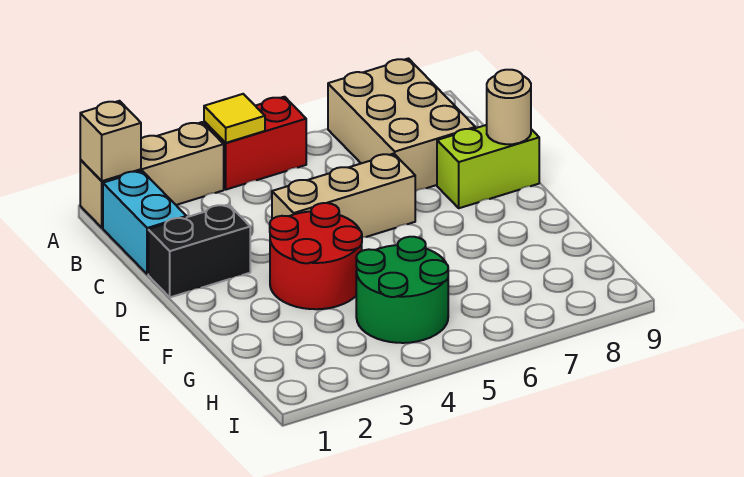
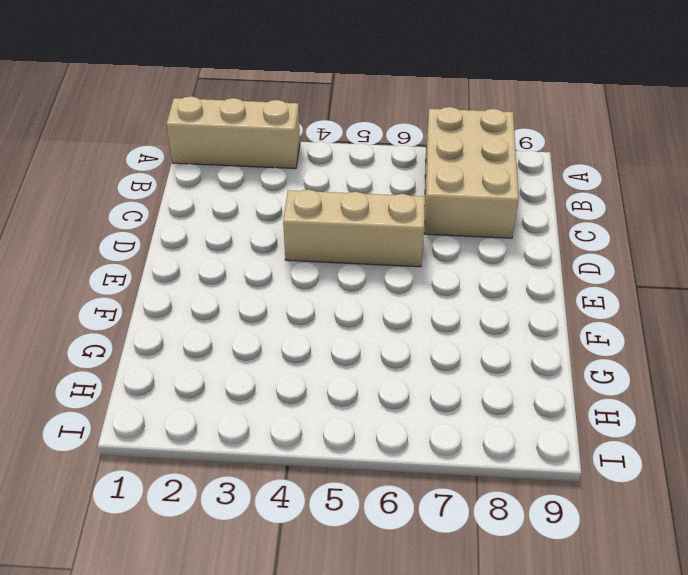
none -> red 1x2 brick [204,97,306,190]
none -> cyan 1x2 brick [103,171,186,274]
none -> black 1x2 brick [148,204,250,297]

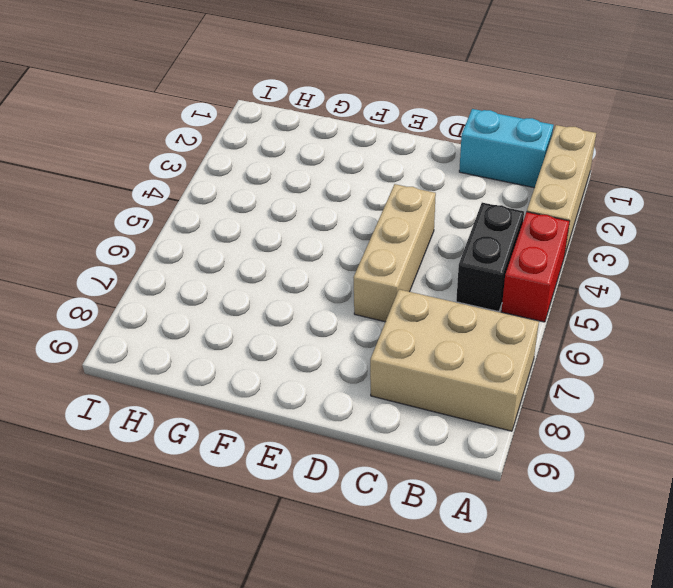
black 1x2 brick [456,203,524,312] -> black 1x2 brick moved to [148,204,250,297]
none -> lime 1x2 brick [437,125,539,208]
none -> red 2x2 round brick [270,203,362,309]
none -> green 2x2 round brick [356,237,448,343]

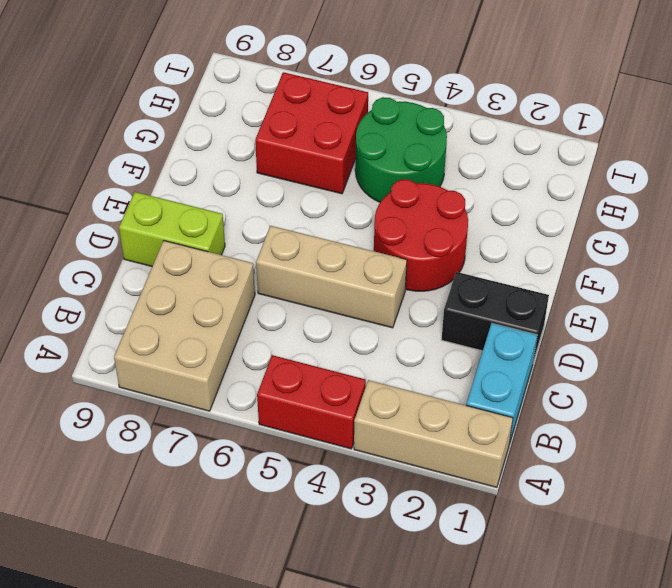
red 2x2 brick [255,72,368,194] -> none
none -> tan 1x1 brick [80,101,141,181]
none -> yellow 1x1 tile [204,94,265,143]
none -> tan 1x1 round brick [487,70,531,144]

